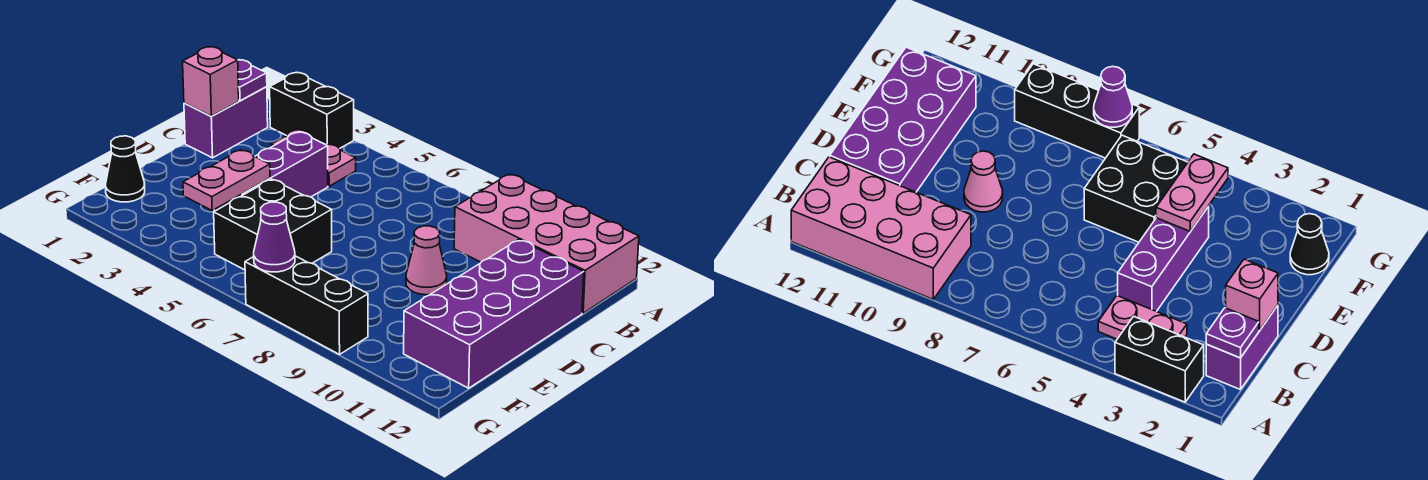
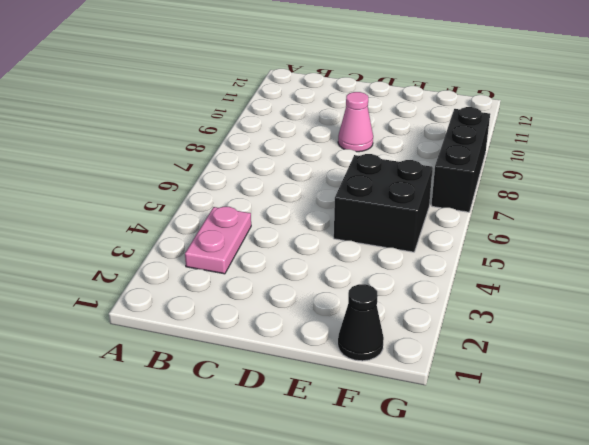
none -> black 1x2 brick [270,73,354,149]
none -> pink 2x4 brick [454,174,639,313]
none -> purple 1x2 brick [184,87,268,158]

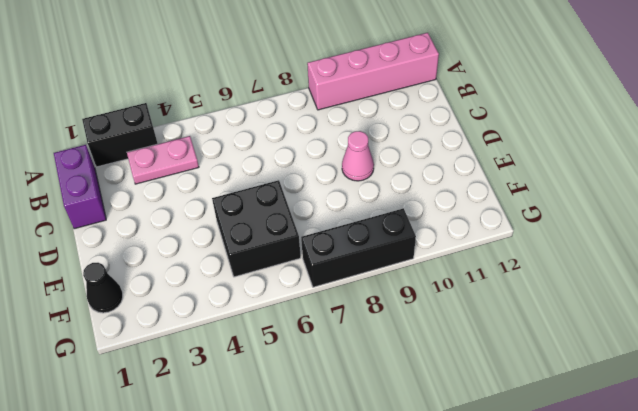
pink 1x4 brick [307,33,439,110] -> pink 2x4 brick [454,174,639,313]
none -> purple 1x3 brick [214,132,328,211]
none -> purple 2x4 brick [404,240,584,388]
none -> purple 1x1 plate [238,60,267,101]

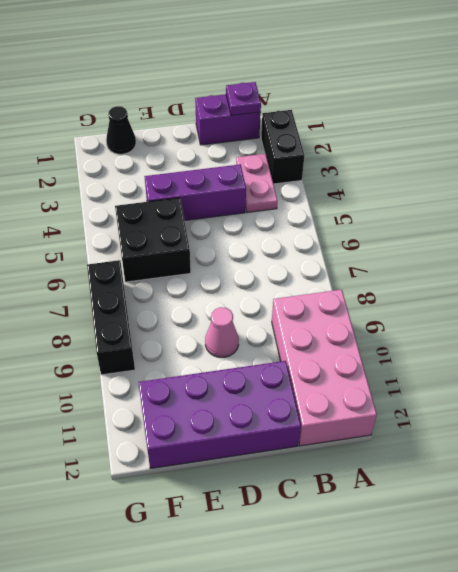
none -> pink 1x1 brick [183,47,239,116]
none -> pink 1x2 plate [183,150,270,210]
none -> purple 1x1 cone [254,202,295,272]

